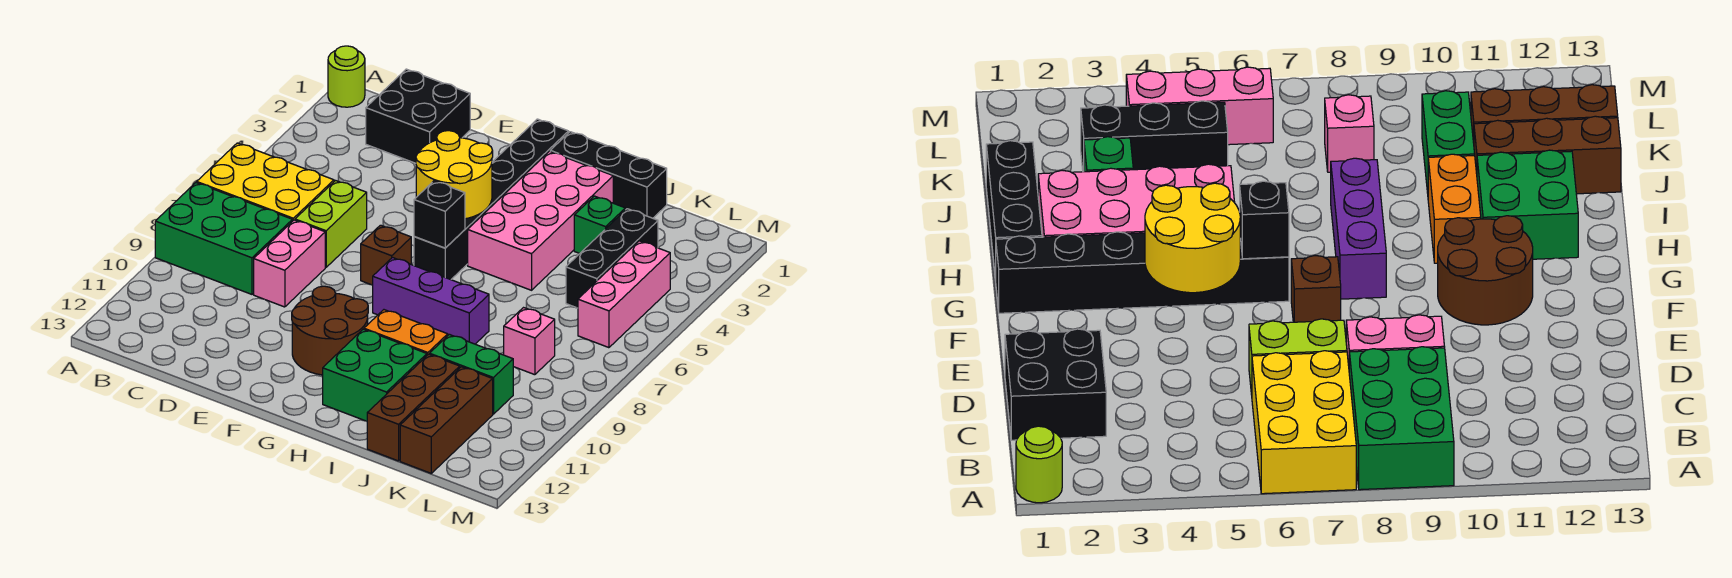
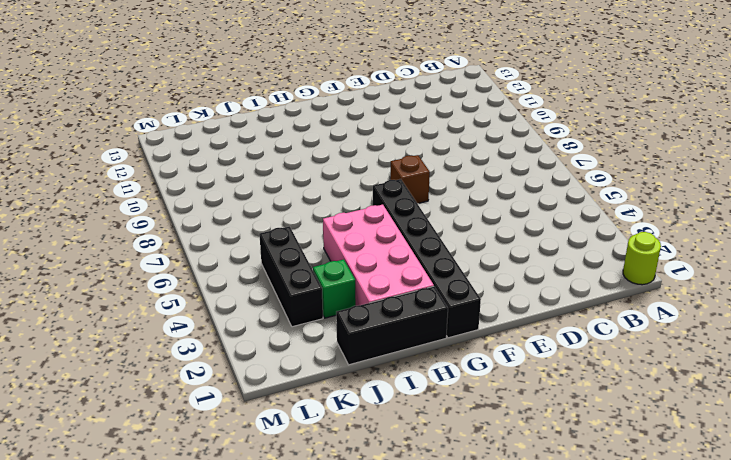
none -> yellow 2x3 brick [197,143,334,221]
none -> green 2x3 brick [155,183,292,294]
none -> black 2x2 brick [366,69,470,163]

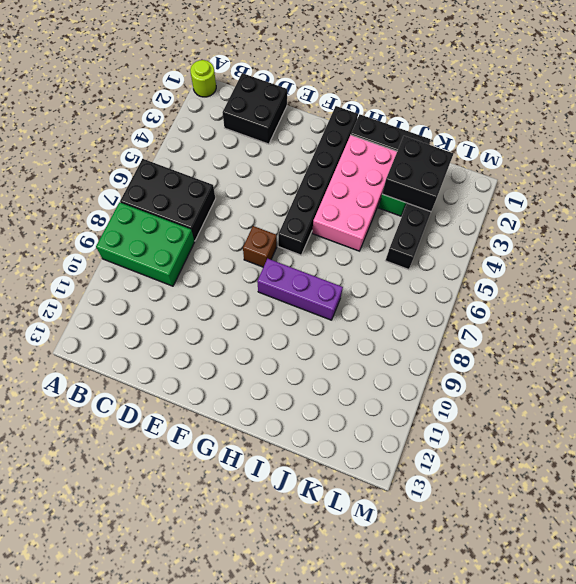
black 2x3 brick [120,159,216,241] -> yellow 2x3 brick [197,143,334,221]
black 2x2 brick [382,136,454,212] -> none
none -> lime 1x2 brick [295,181,367,267]
none -> pink 1x2 brick [254,220,325,307]
none -> brown 2x2 round brick [292,286,368,375]

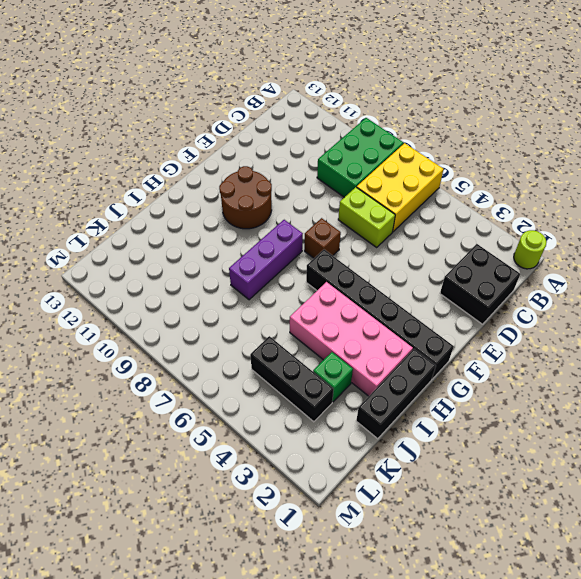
none -> pink 1x2 brick [254,220,325,307]
none -> orange 1x2 brick [364,310,448,355]
none -> green 2x2 brick [323,329,427,421]

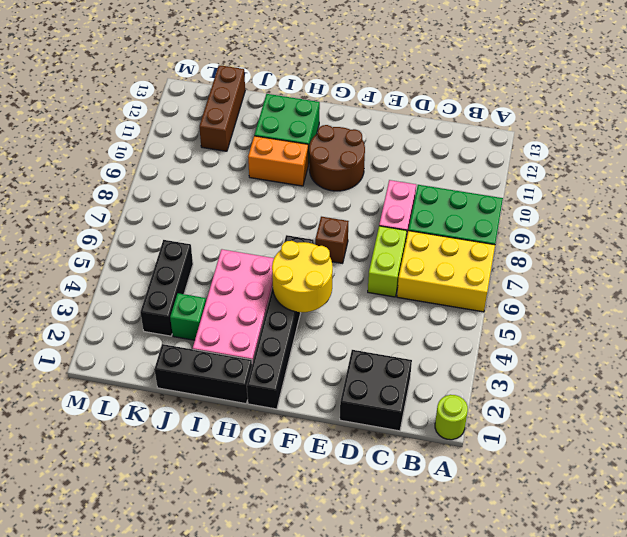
none -> purple 1x3 brick [372,258,489,344]
none -> green 1x2 brick [430,334,513,414]
none -> brown 1x3 brick [367,354,460,461]

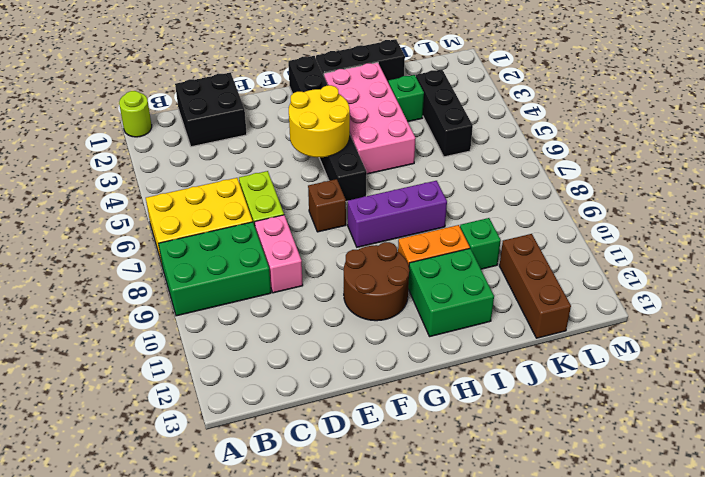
green 1x1 brick [460,218,501,269] -> green 1x2 brick [430,334,513,414]
none -> brown 1x3 brick [367,354,460,461]
none -> pink 1x1 brick [504,308,555,375]
none -> pink 1x3 brick [578,241,670,348]

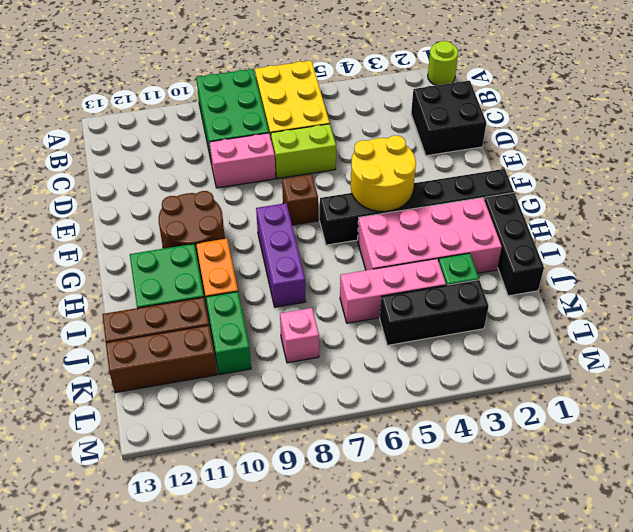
pink 1x3 brick [340,259,446,323] -> pink 1x3 brick moved to [578,241,670,348]
none -> black 1x1 brick [414,181,465,248]

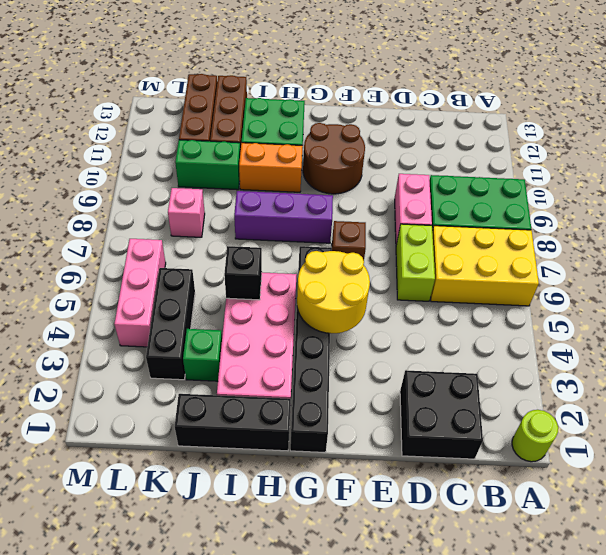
black 1x1 brick [224,246,262,300] -> black 1x1 brick moved to [414,181,465,248]

